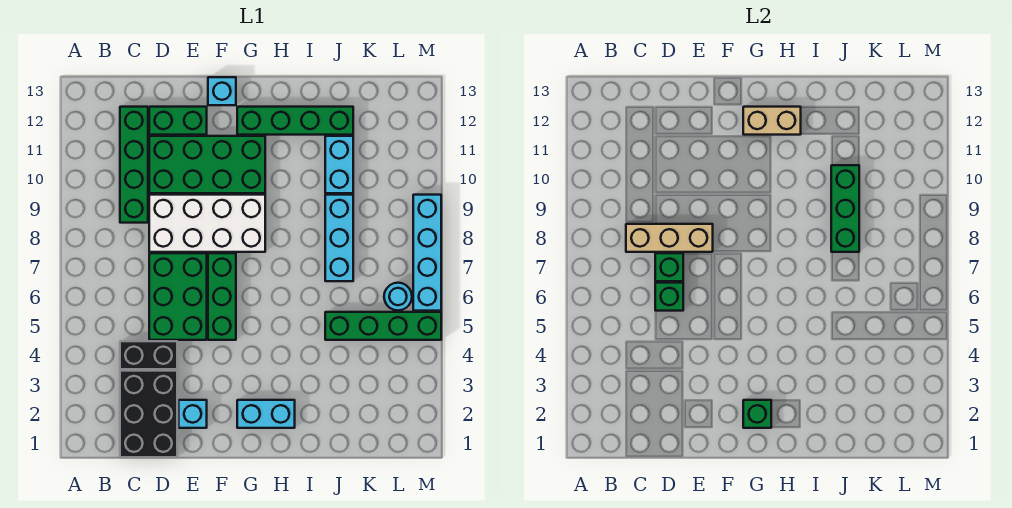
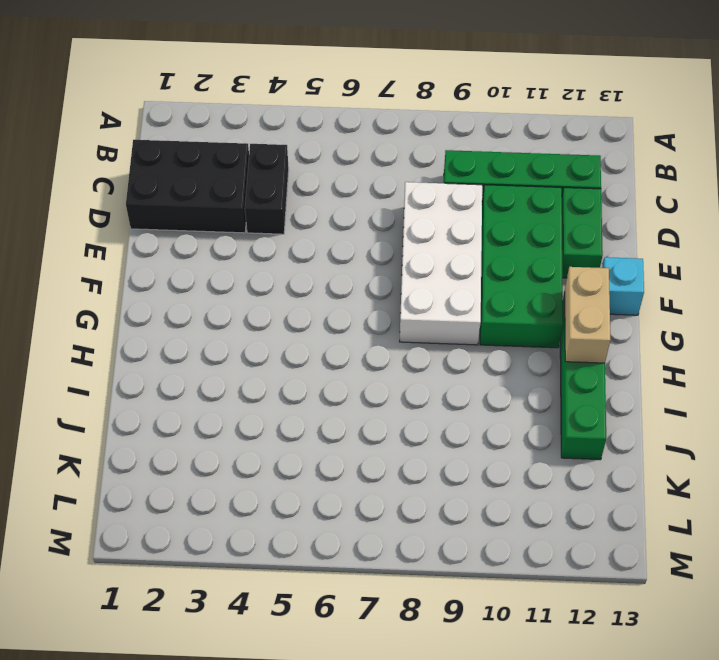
none -> green 2x3 brick [149,253,207,340]
none -> cyan 1x1 brick [179,400,207,428]
none -> green 1x3 brick [208,253,236,340]

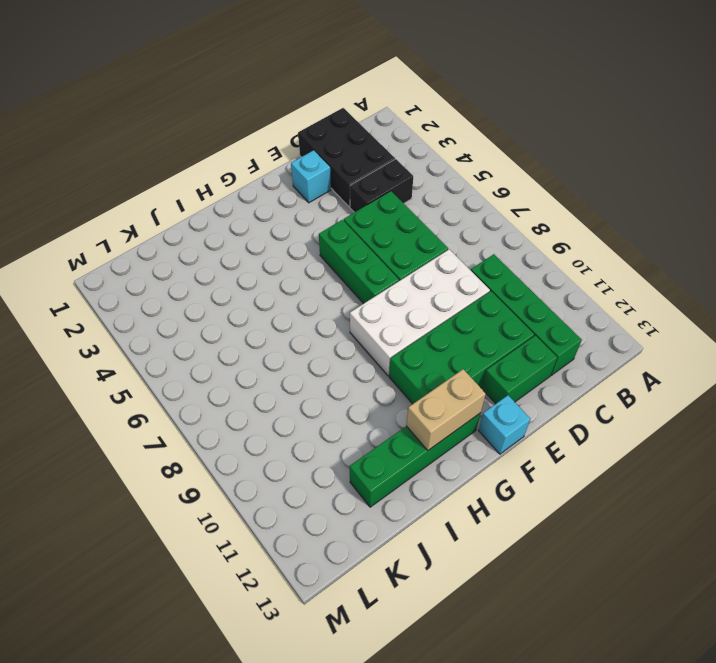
none -> cyan 1x2 brick [237,400,295,428]
none -> green 1x4 brick [325,312,441,340]
none -> cyan 1x3 brick [325,195,353,281]

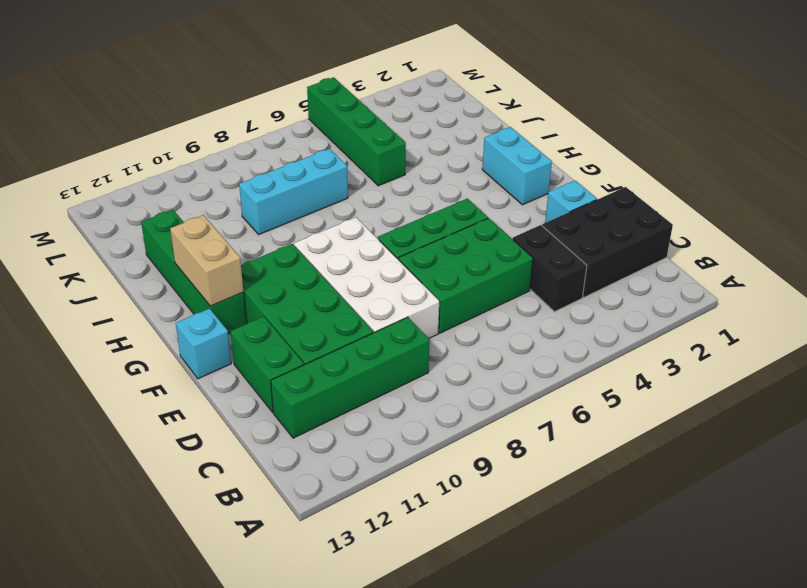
none -> cyan 1x2 brick [325,136,353,193]
none -> cyan 1x1 round brick [384,283,412,311]
none -> cyan 1x4 brick [413,195,441,311]

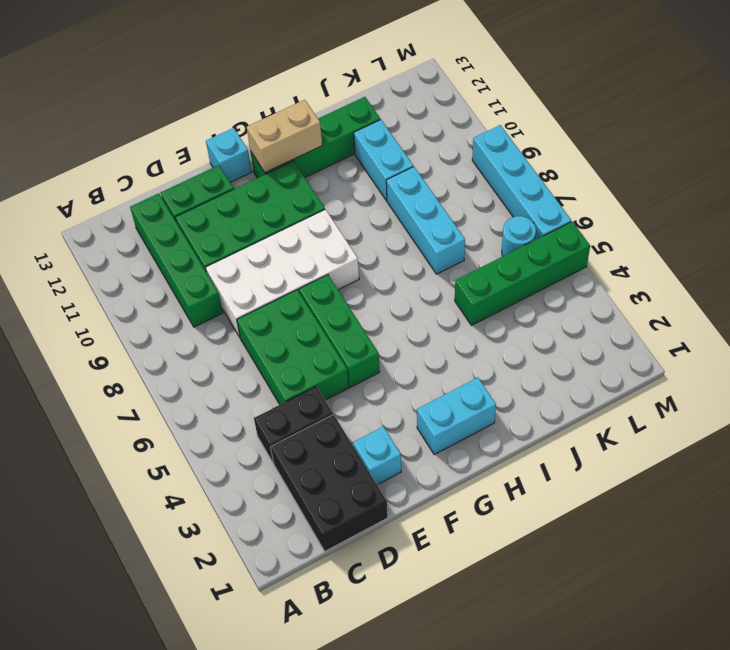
none -> tan 1x3 brick [626,224,713,252]
none -> green 1x1 brick [655,283,683,311]
none -> green 1x1 brick [655,253,683,281]

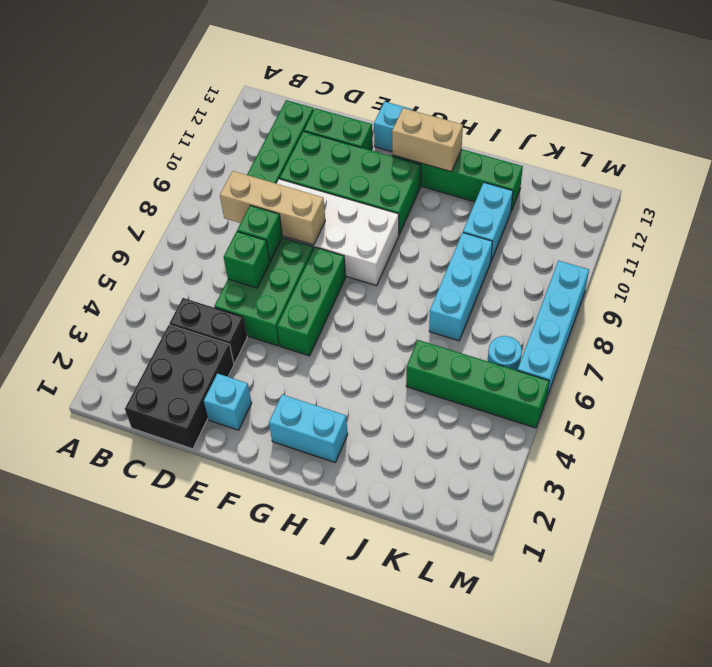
none -> green 1x1 brick [743,400,771,428]
none -> green 1x3 brick [831,165,859,252]

